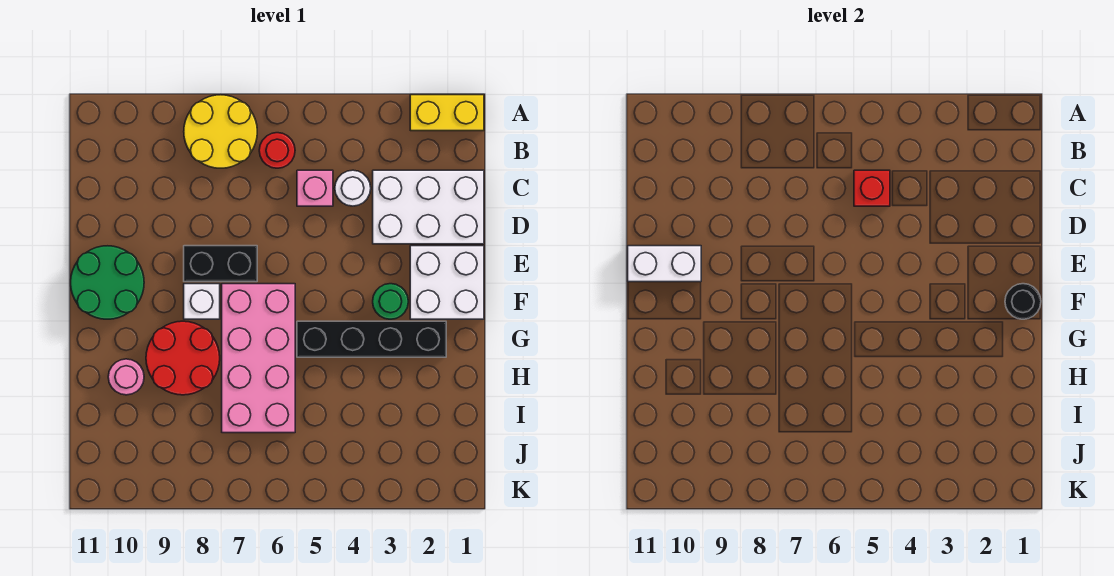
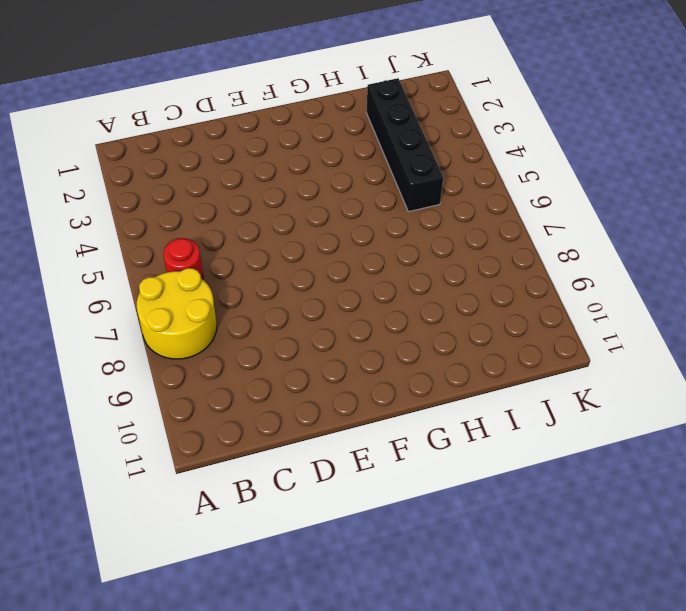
black 1x4 brick [367,78,443,212] -> black 1x4 brick moved to [297,321,446,357]
none -> yellow 1x2 brick [410,95,484,131]
none -> white 2x3 brick [373,170,484,244]
none -> white 1x1 round brick [335,170,371,206]

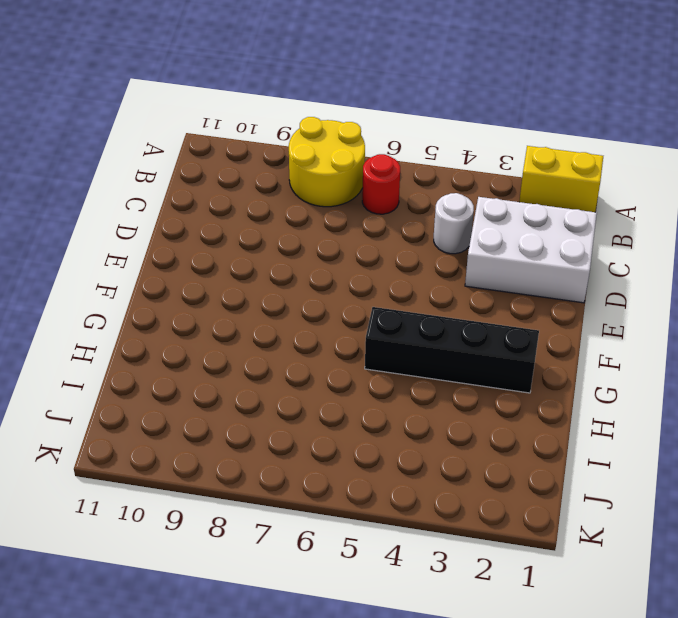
none -> pink 1x1 brick [297,170,333,206]
none -> white 2x2 brick [410,246,484,319]
none -> black 1x2 brick [184,246,257,282]

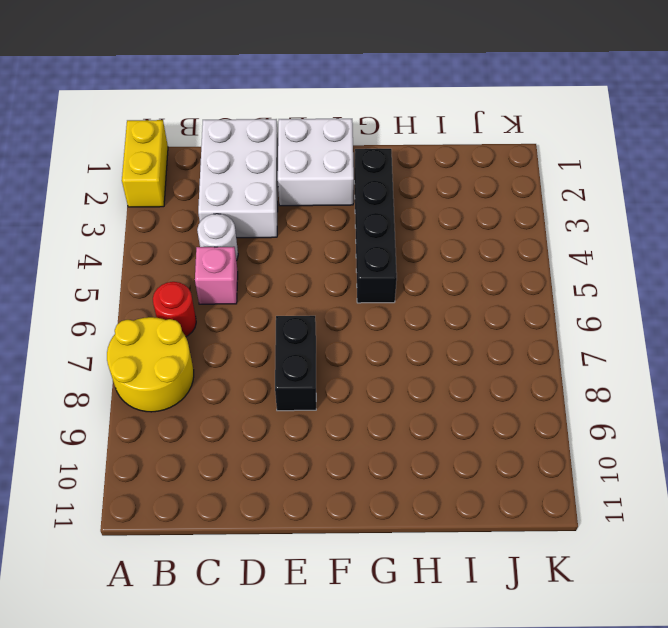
none -> green 2x2 round brick [71,246,144,319]
none -> green 1x1 round brick [373,284,408,319]
none -> pink 2x4 brick [222,284,295,433]

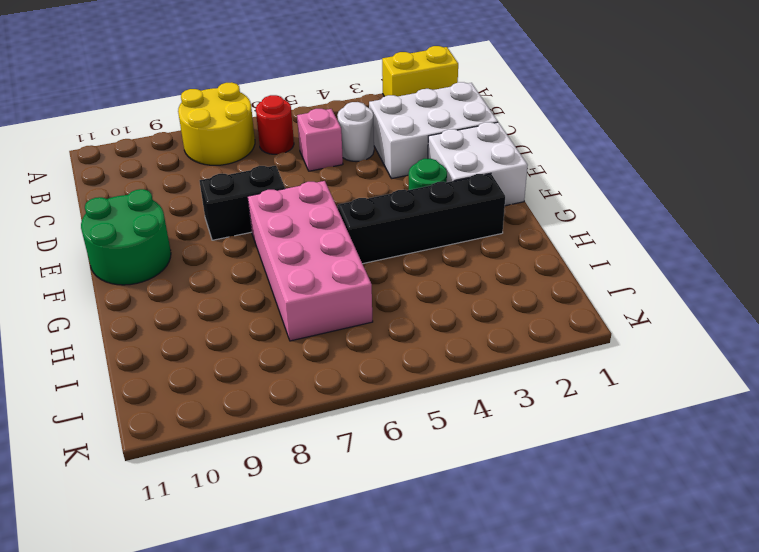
none -> white 1x1 brick [184,284,220,319]
none -> red 2x2 round brick [146,321,220,395]
none -> pink 1x1 round brick [108,359,144,395]

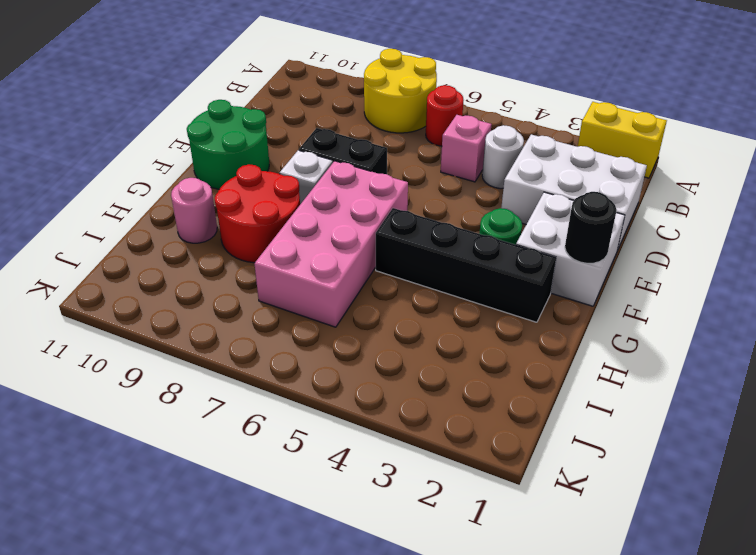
none -> red 1x1 brick [854,170,890,206]
none -> white 1x2 brick [628,246,701,282]

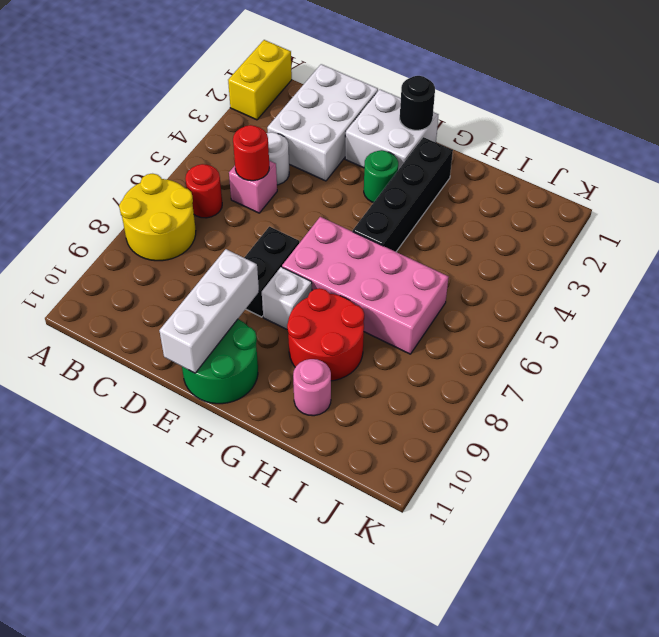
red 1x1 round brick [233,125,269,181] -> red 1x1 brick [854,170,890,206]
white 1x3 brick [159,249,259,373] -> white 1x2 brick [628,246,701,282]

